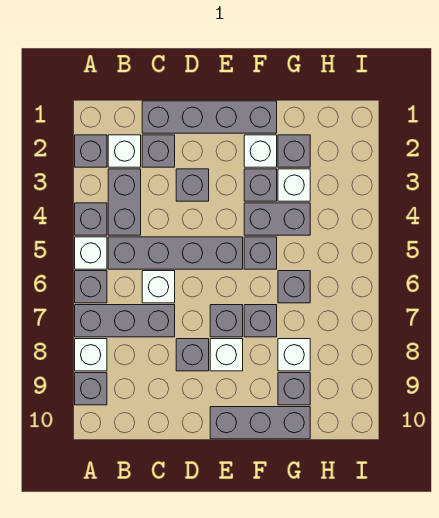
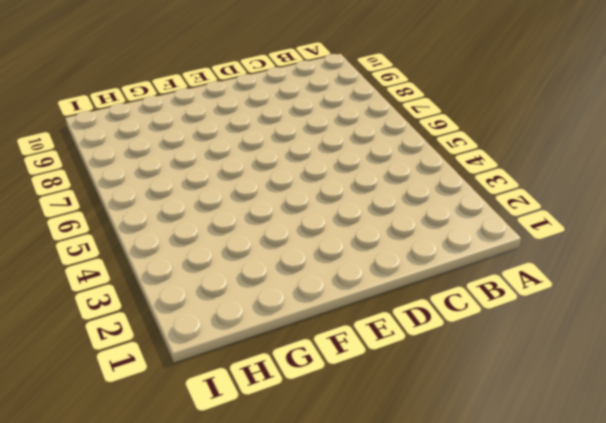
none -> grey 1x1 brick [75,135,107,167]
none -> grey 1x1 brick [75,203,107,235]
none -> white 1x1 brick [75,237,107,269]

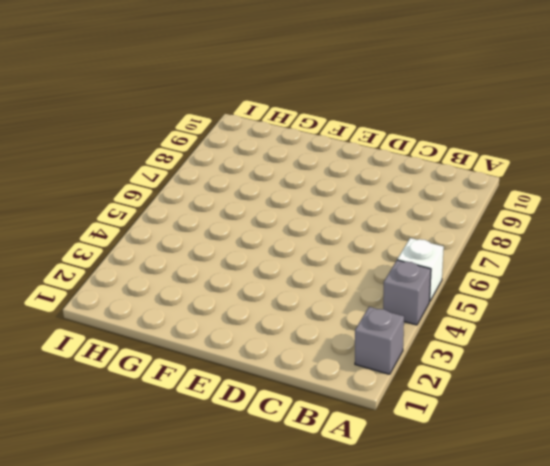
none -> grey 1x1 brick [75,271,107,303]
none -> grey 1x3 brick [75,305,175,337]
none -> white 1x1 brick [75,339,107,371]

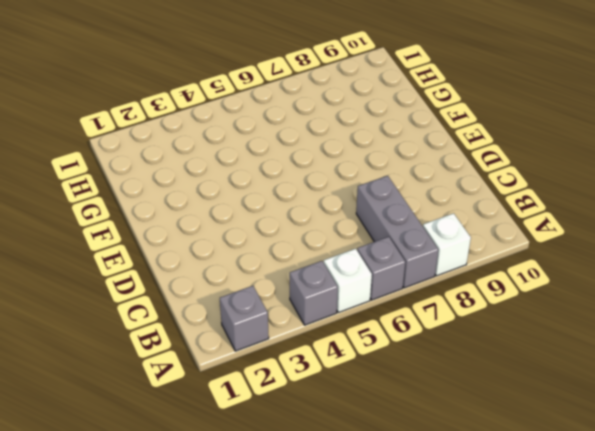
none -> grey 1x1 brick [75,373,107,405]
none -> white 1x1 brick [108,135,141,167]
none -> grey 1x2 brick [108,169,141,235]

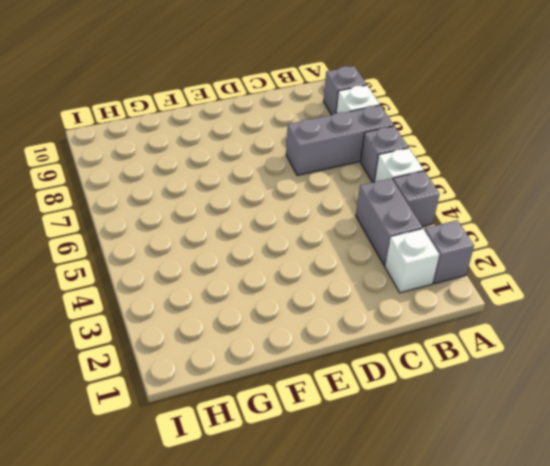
none -> grey 1x4 brick [108,237,243,269]
none -> grey 1x4 brick [142,101,277,133]
none -> grey 1x1 brick [142,135,175,167]

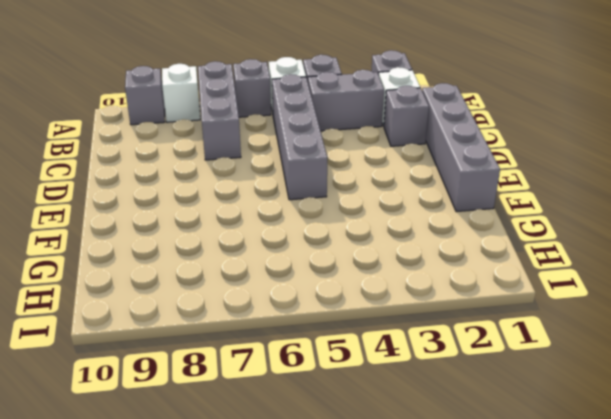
none -> white 1x1 brick [142,271,175,303]
none -> grey 1x1 brick [176,169,209,201]
none -> grey 1x1 brick [176,339,209,371]

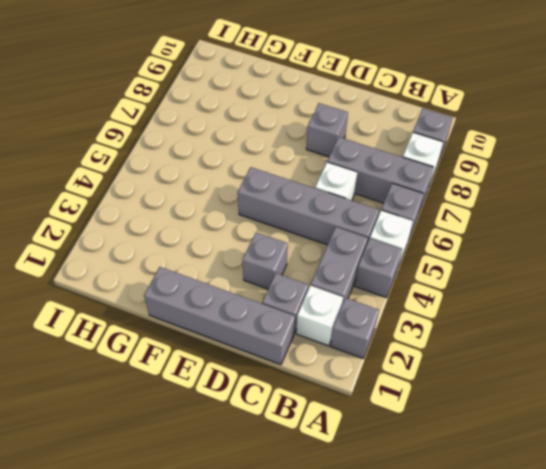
none -> grey 1x1 brick [210,305,243,337]
none -> white 1x1 brick [210,339,243,371]
none -> grey 1x3 brick [210,407,310,439]

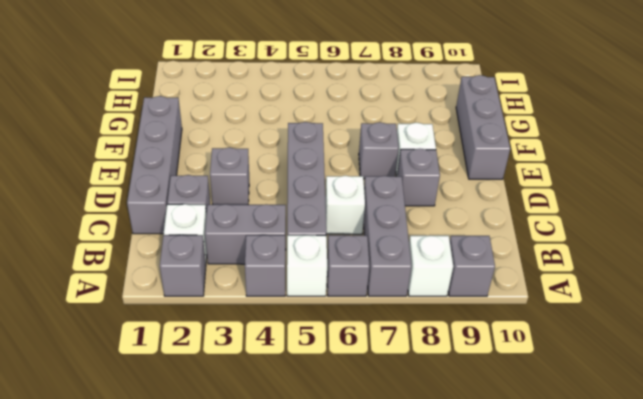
none -> white 1x1 brick [244,135,277,167]
none -> grey 1x1 brick [244,169,277,201]
none -> grey 1x2 brick [244,203,310,235]

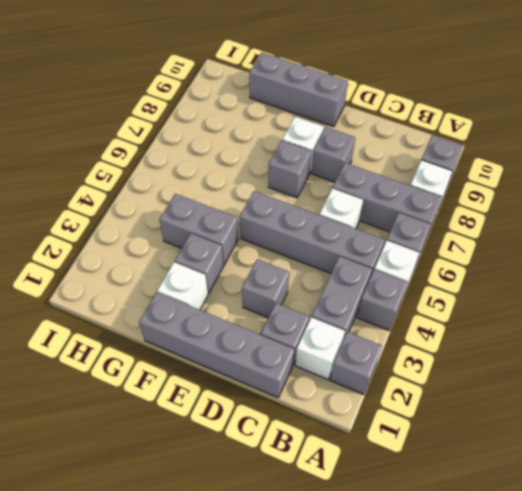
none -> grey 1x1 brick [244,237,277,269]
none -> grey 1x1 brick [244,305,277,337]
none -> grey 1x1 brick [278,135,310,167]

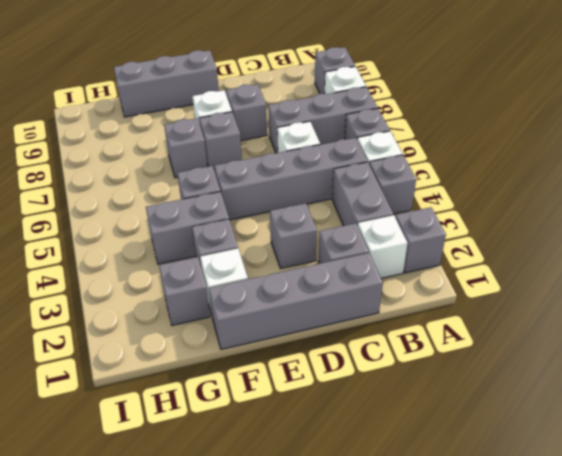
none -> white 1x1 brick [278,169,310,201]
none -> grey 1x1 brick [278,271,310,303]
none -> white 1x1 brick [278,339,310,371]

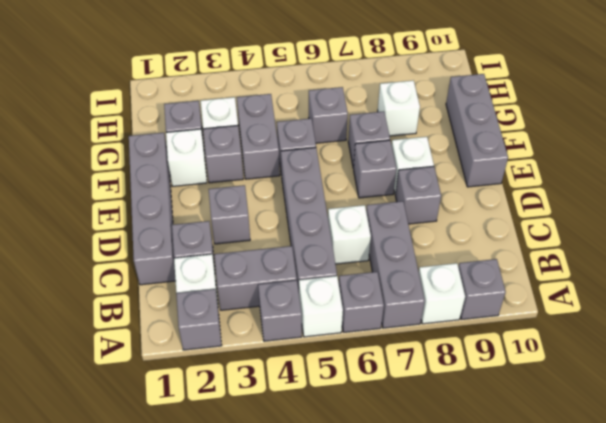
none -> grey 1x1 brick [278,373,310,405]

